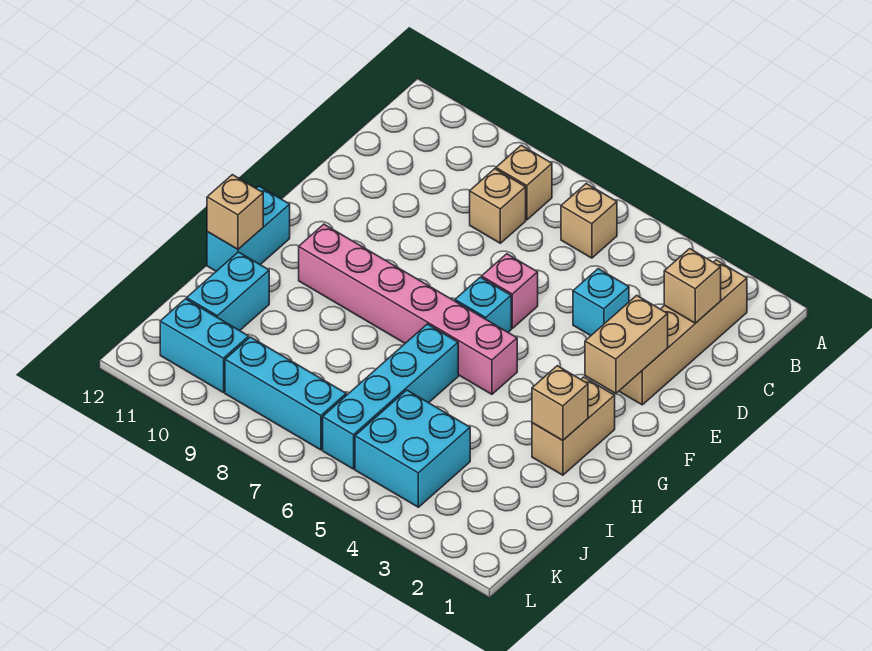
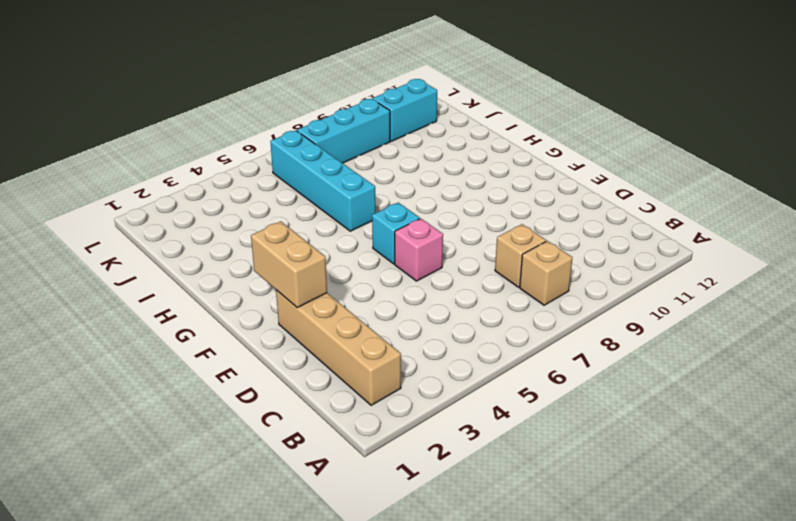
none -> tan 1x1 brick [561,184,617,258]
none -> cyan 1x1 brick [573,269,629,336]
none -> tan 1x2 brick [532,377,615,475]

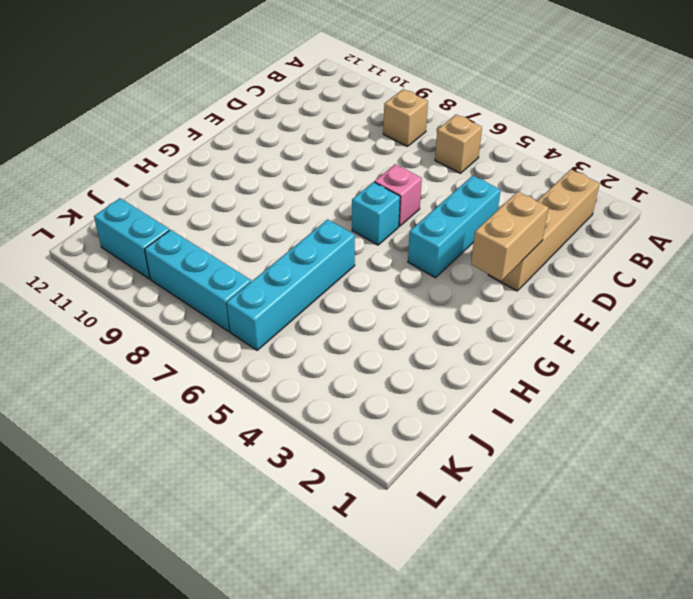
cyan 1x3 brick [408,176,501,278] -> cyan 1x1 brick [573,269,629,336]
none -> tan 1x1 brick [470,169,526,243]
none -> tan 1x2 brick [532,377,615,475]
none -> pink 1x6 brick [299,224,517,394]

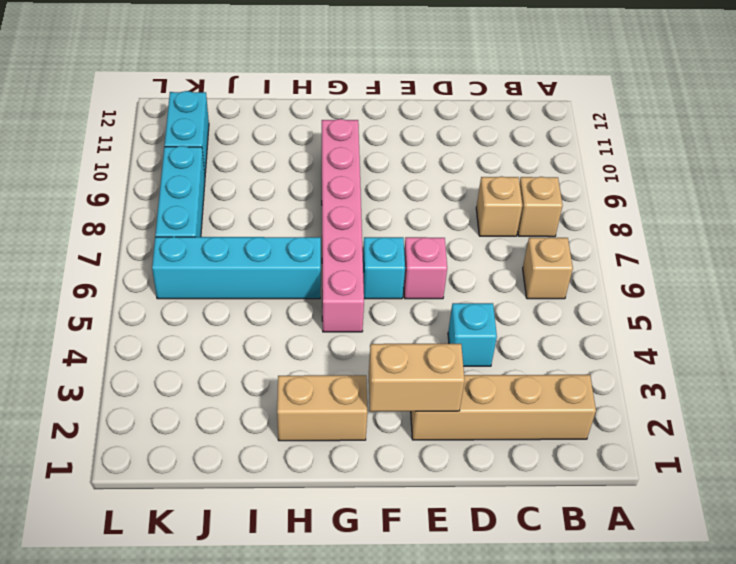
none -> cyan 1x2 brick [207,186,290,271]
none -> cyan 1x2 brick [187,252,269,331]
none -> cyan 2x2 brick [355,390,470,507]

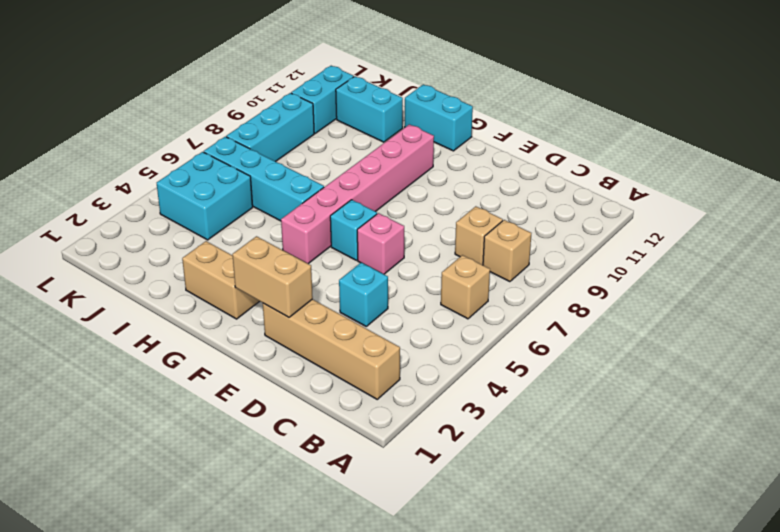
none -> tan 1x1 brick [664,249,721,323]
none -> tan 1x1 brick [532,366,588,441]
none -> tan 1x1 brick [207,175,263,249]

